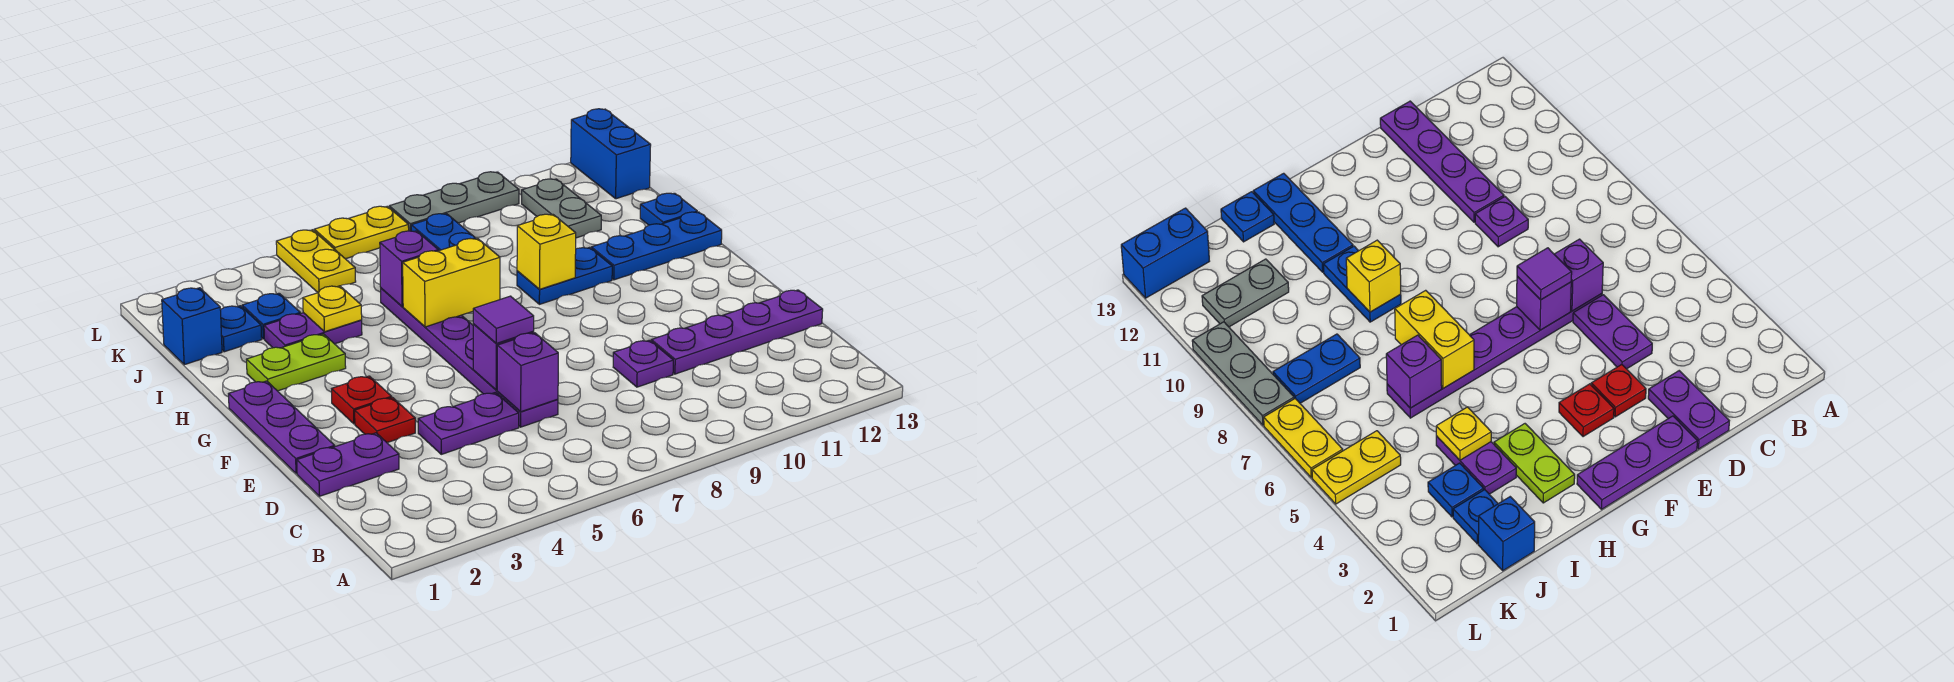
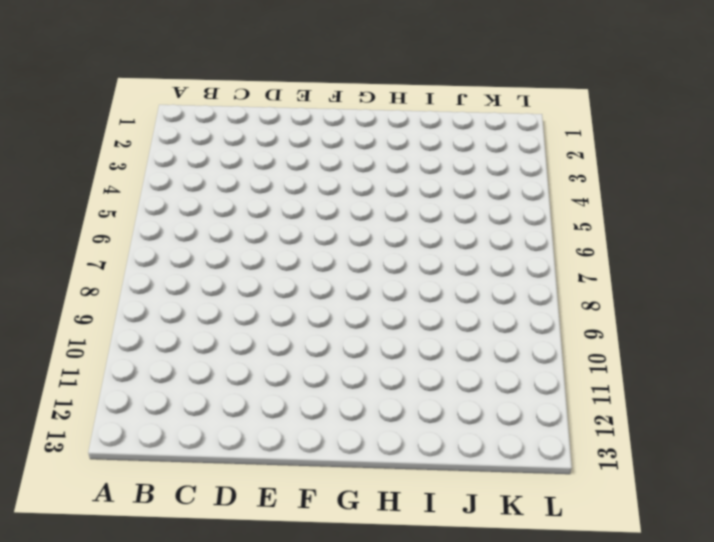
none -> purple 1x2 plate [297,433,399,496]
none -> purple 1x2 plate [418,392,519,454]
none -> purple 1x6 plate [381,288,558,427]

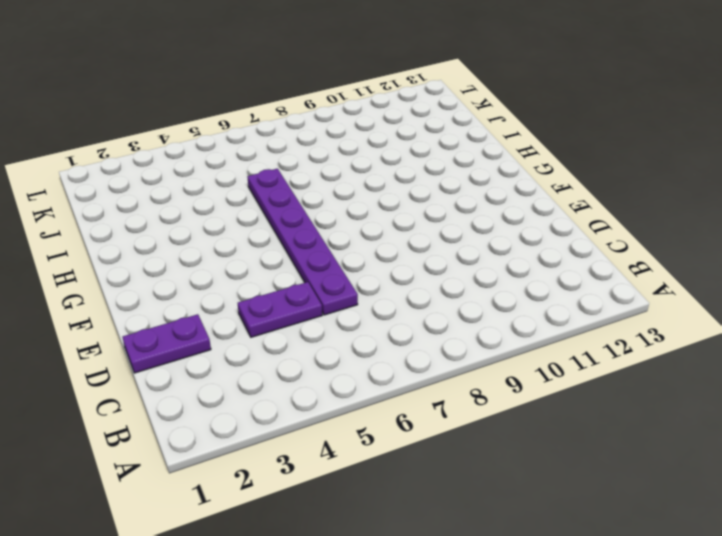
none -> purple 1x1 plate [613,340,673,387]
none -> purple 1x4 plate [651,290,823,374]
none -> purple 1x3 plate [229,381,335,474]

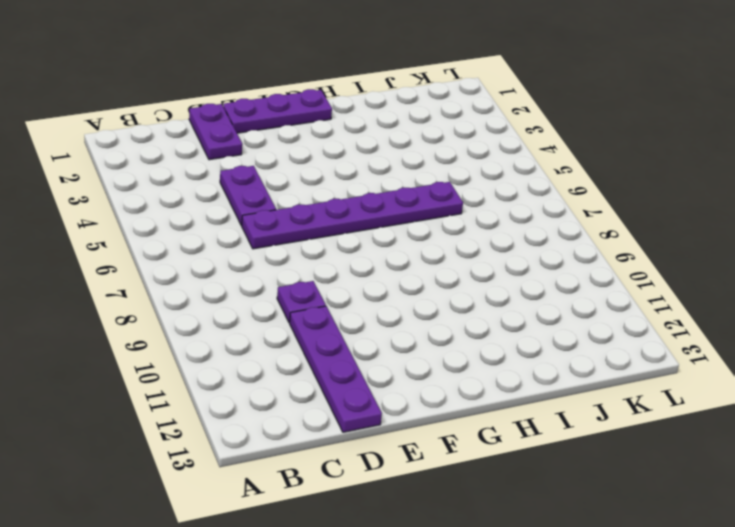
none -> red 1x1 plate [355,398,415,443]
none -> red 1x1 plate [332,376,392,424]
none -> lime 1x2 plate [246,334,346,391]

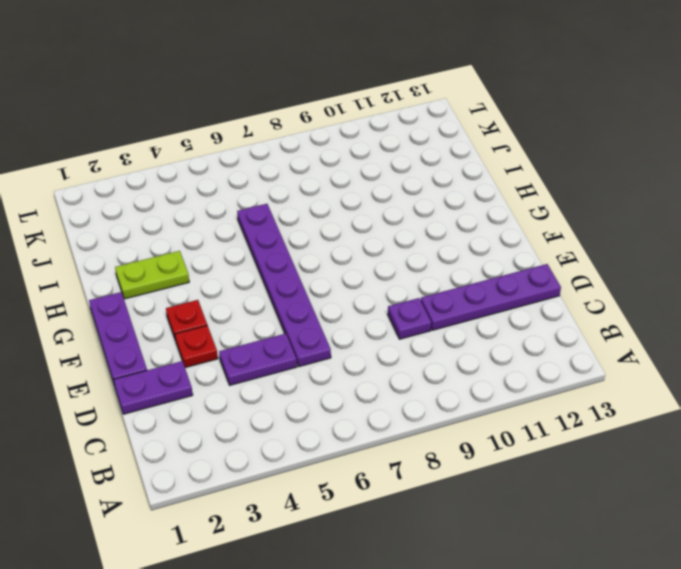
none -> blue 1x2 plate [517,248,612,304]
none -> blue 1x3 plate [591,212,722,280]
none -> purple 1x2 plate [264,313,362,348]

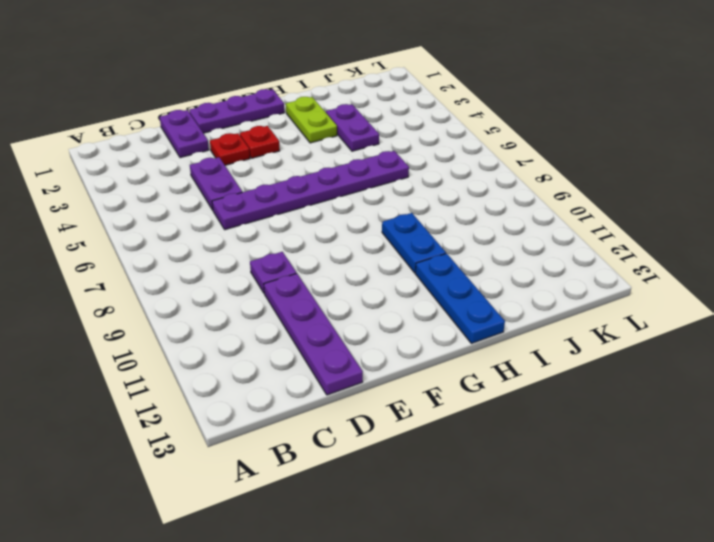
none -> blue 1x1 plate [640,193,697,225]
none -> blue 1x1 brick [162,288,222,365]
none -> blue 1x1 plate [221,306,262,352]

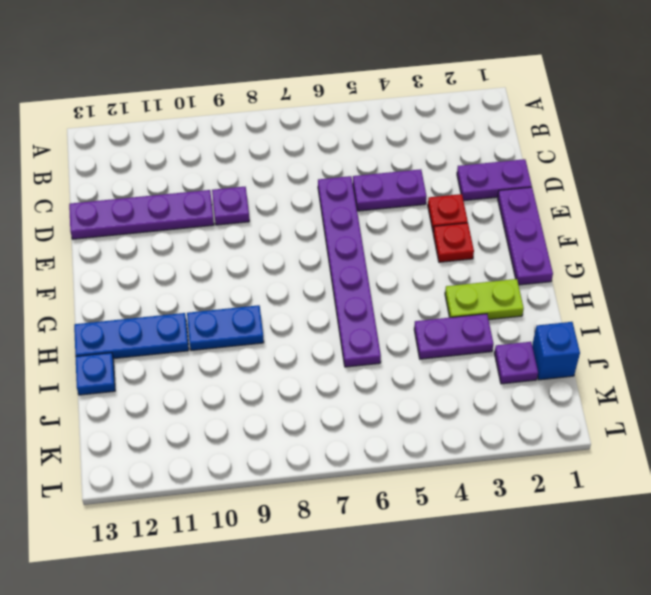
purple 1x1 plate [494,342,538,384] -> blue 1x1 plate [221,306,262,352]
none -> blue 1x1 plate [242,293,300,339]
none -> blue 1x2 plate [411,214,476,251]
none -> grey 1x2 plate [522,179,601,238]

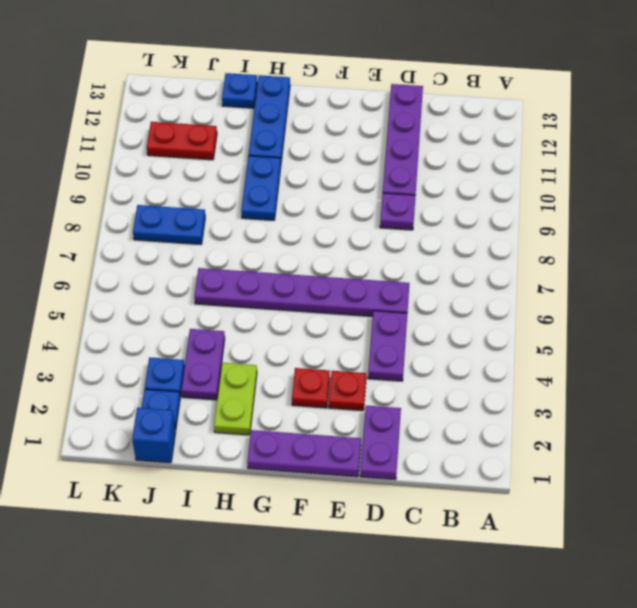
red 1x2 plate [147,122,217,160] -> grey 1x2 plate [522,179,601,238]
none -> yellow 1x2 plate [276,230,356,293]
none -> blue 1x2 brick [571,109,651,199]
none -> yellow 1x2 plate [314,206,409,259]

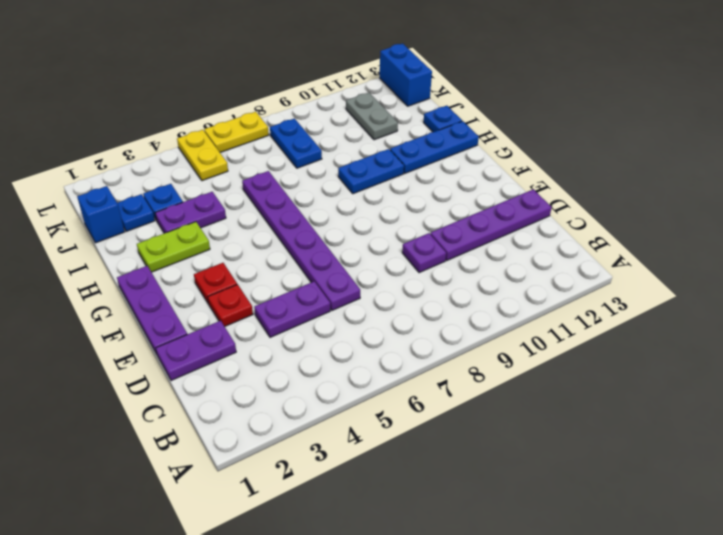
none -> grey 1x3 plate [389,172,519,231]
none -> purple 1x1 brick [497,333,558,412]
none -> purple 1x1 brick [473,324,534,390]

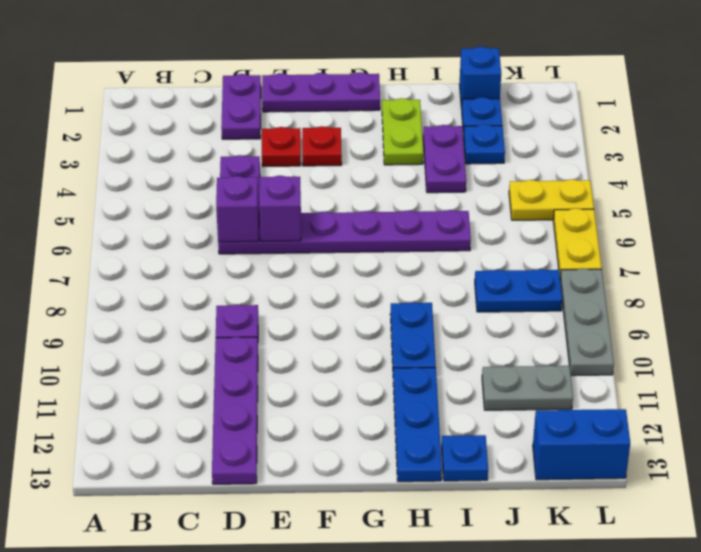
none -> yellow 1x2 brick [403,238,500,327]
none -> yellow 1x1 brick [517,214,576,289]
none -> yellow 1x1 plate [303,286,362,332]

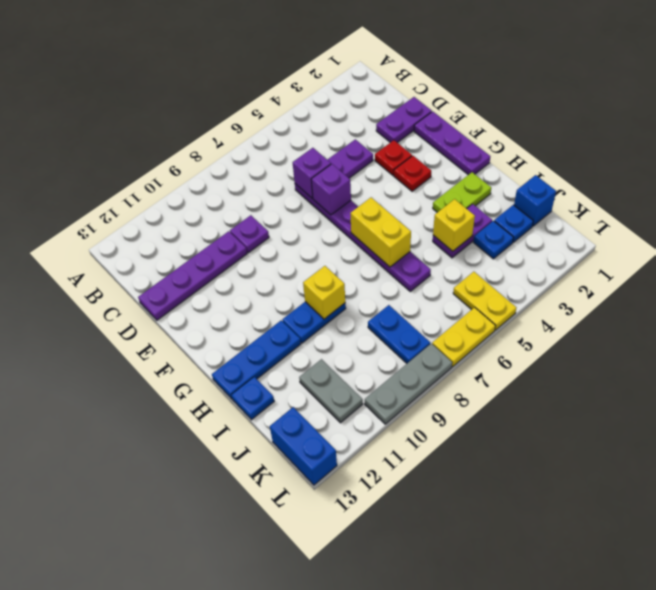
yellow 1x2 brick [351,197,411,267] -> yellow 1x2 brick turned to [403,238,500,327]
yellow 1x1 brick [433,199,475,251] -> yellow 1x1 plate [303,286,362,332]
none -> purple 1x1 brick [380,231,438,307]
none -> purple 1x1 tile [473,296,534,343]

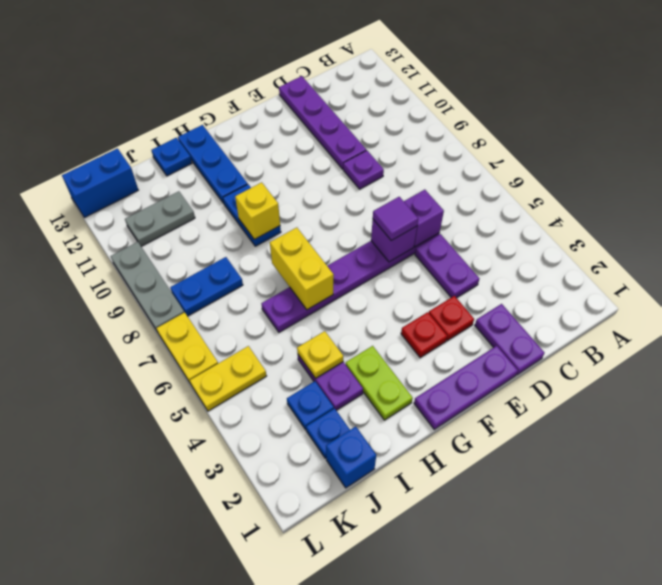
none -> purple 1x1 brick [380,231,438,307]

